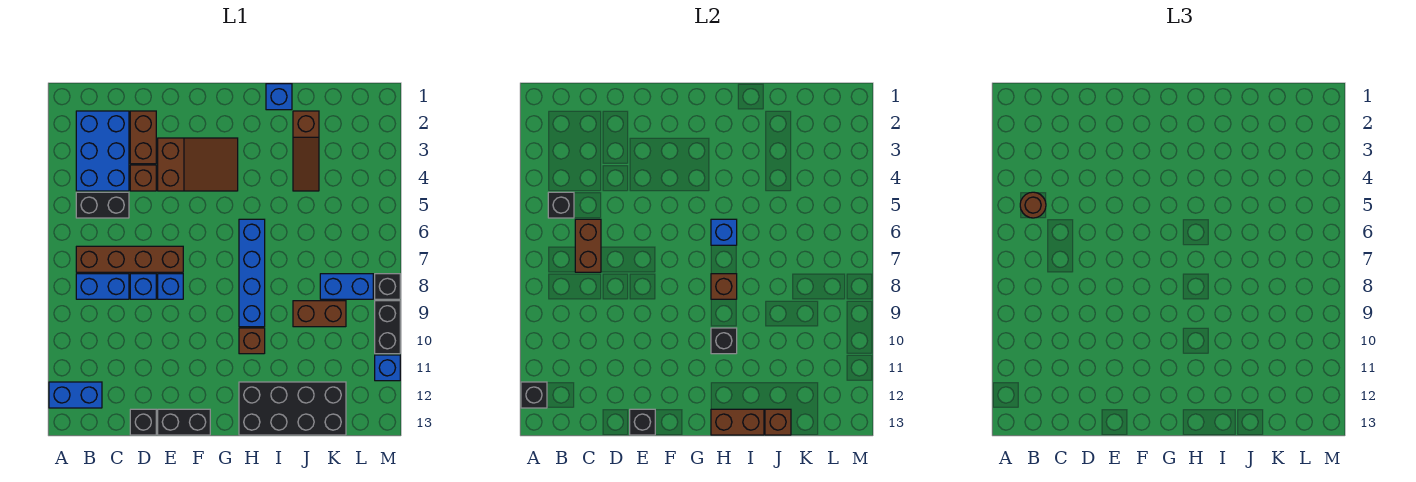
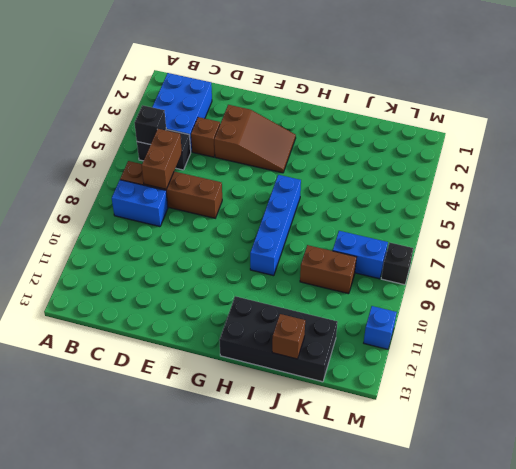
none -> blue 1x2 brick [49,382,102,408]
none -> brown 1x2 brick [130,111,156,164]
none -> blue 1x1 brick [130,274,156,299]
none -> black 1x1 brick [130,409,156,435]

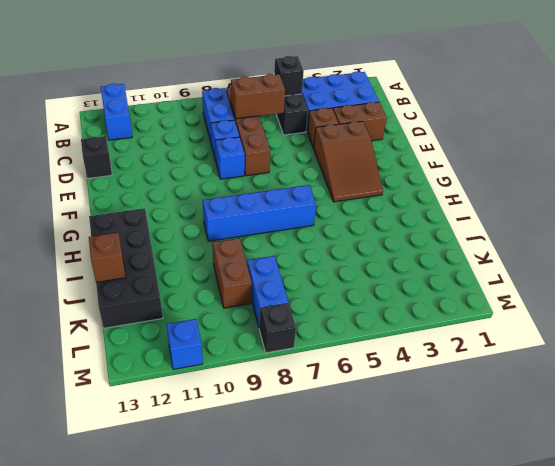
none -> black 1x2 brick [158,409,210,435]
none -> brown 1x1 brick [239,328,265,354]
none -> blue 1x1 brick [266,84,292,110]
none -> brown 1x3 slope [293,111,319,191]

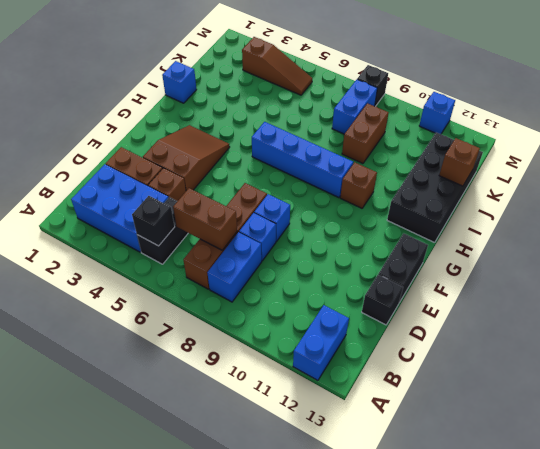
brown 1x3 slope [242,37,312,95] -> brown 1x3 slope moved to [293,111,319,191]
none -> black 1x2 brick [375,301,400,354]
none -> black 1x1 brick [521,382,547,408]
none -> black 1x1 brick [630,409,655,435]
none -> blue 1x1 brick [711,219,737,245]

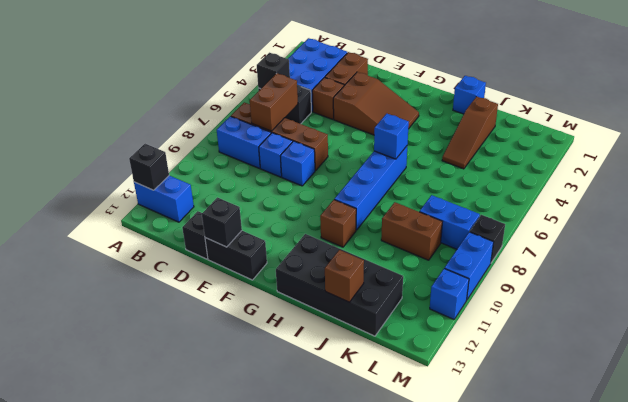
blue 1x2 brick [444,232,494,300] -> black 1x2 brick [375,301,400,354]
none -> brown 1x1 brick [711,274,737,299]
none -> black 1x1 brick [711,328,737,354]
none -> brown 1x2 brick [711,409,764,435]
none -> brown 1x1 round brick [1020,192,1046,218]

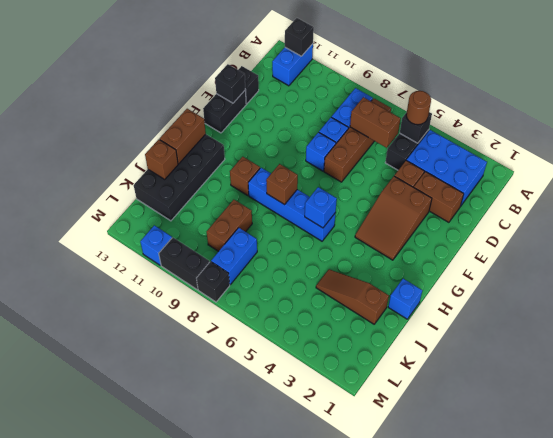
none -> black 1x1 brick [711,328,737,354]

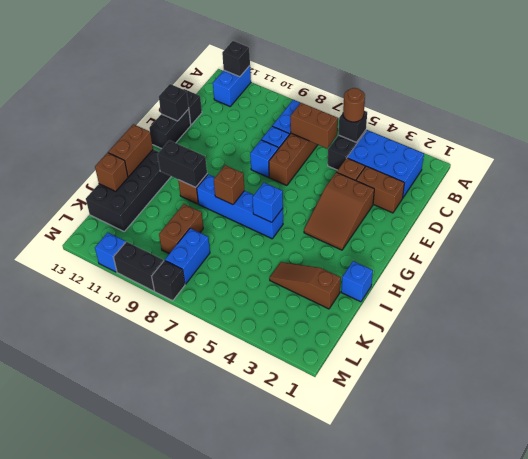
black 1x2 brick [157,140,207,187] -> black 1x1 brick [711,328,737,354]

